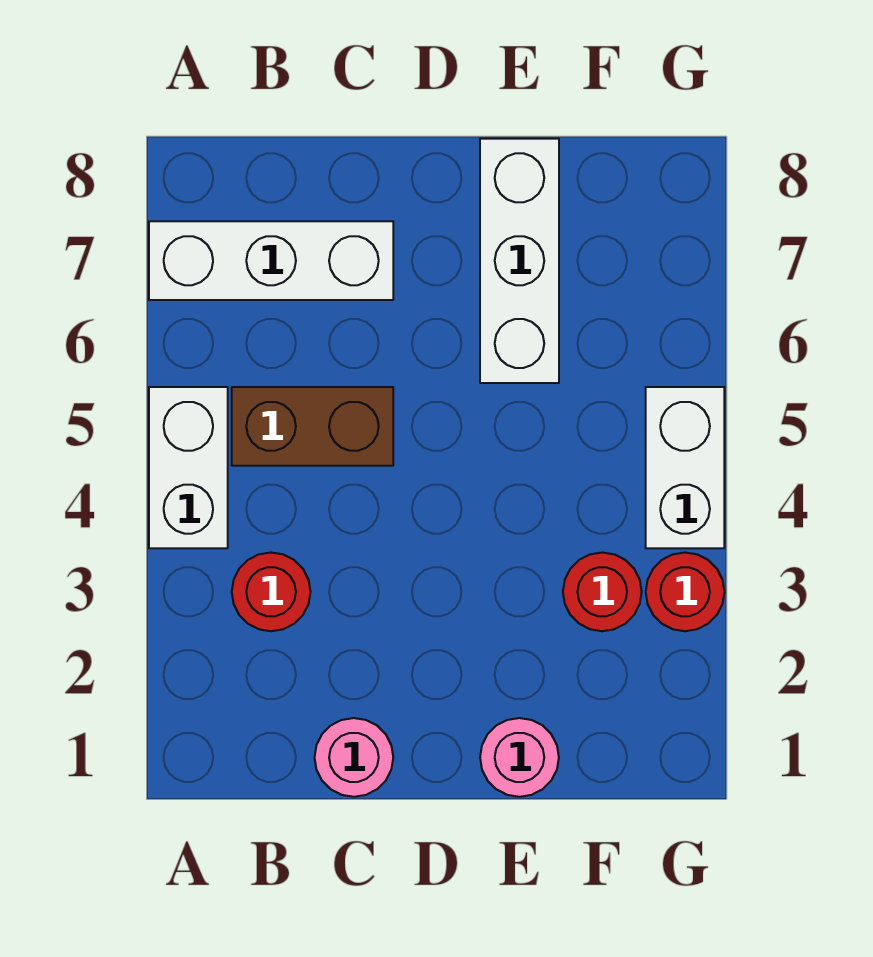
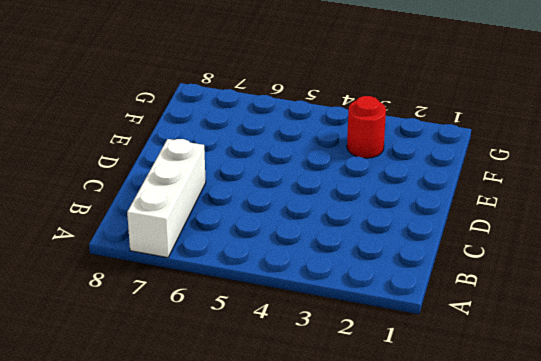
none -> white 1x2 brick [149,387,228,548]
none -> red 1x1 round brick [232,553,310,631]

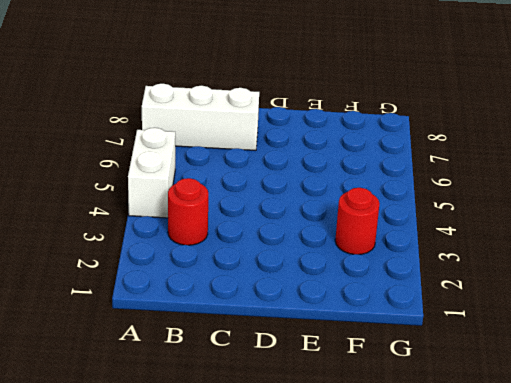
none -> brown 1x2 brick [232,387,393,466]
none -> pink 1x1 round brick [315,718,393,797]

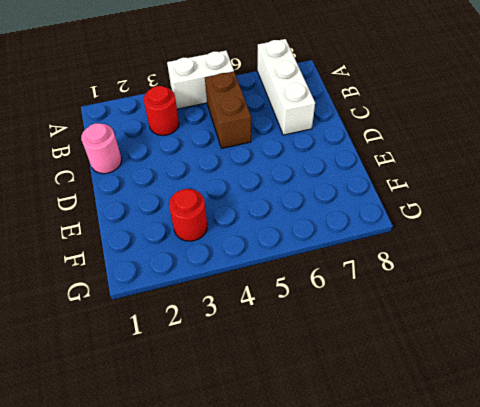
none -> pink 1x1 round brick [480,718,559,797]
none -> white 1x3 brick [480,139,559,383]

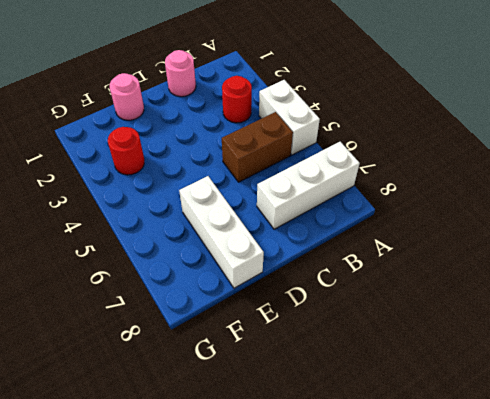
none -> red 1x1 round brick [646,553,724,631]
none -> white 1x2 brick [646,387,724,548]

